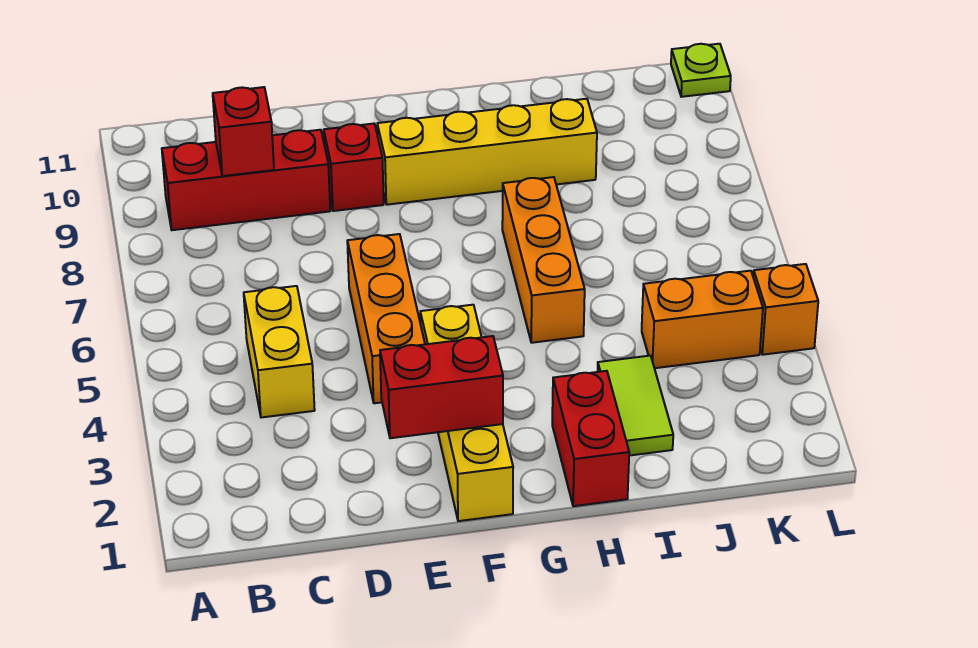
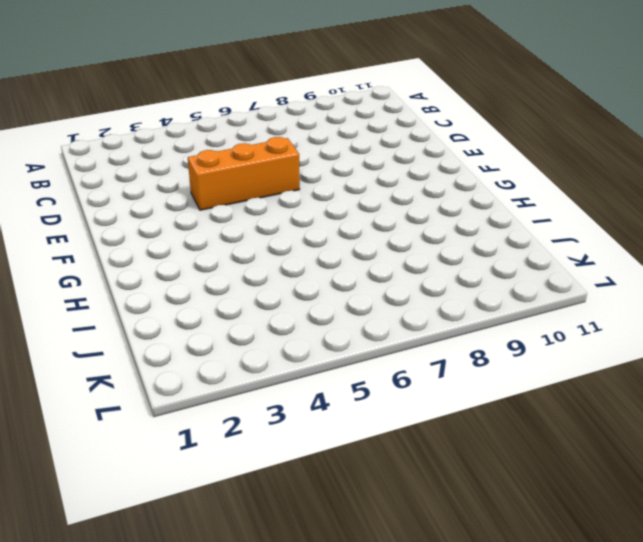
none -> red 1x3 brick [162,130,330,230]
none -> yellow 1x2 brick [244,286,315,418]
none -> red 1x1 brick [324,124,384,211]

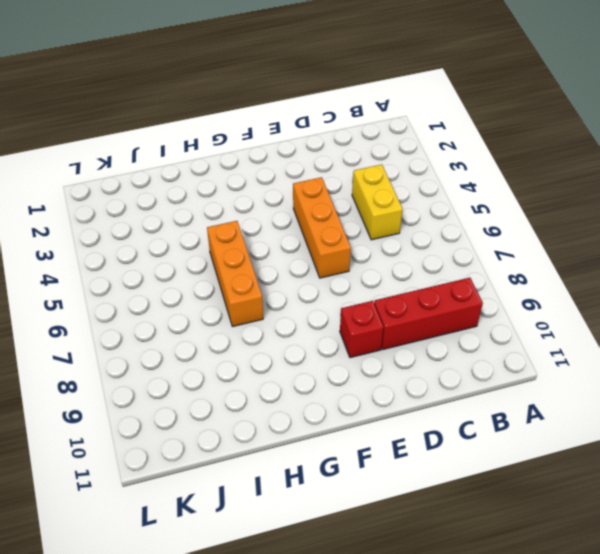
none -> yellow 1x4 brick [420,305,513,521]
none -> yellow 1x4 brick [377,99,597,205]
none -> red 1x2 brick [552,371,629,506]

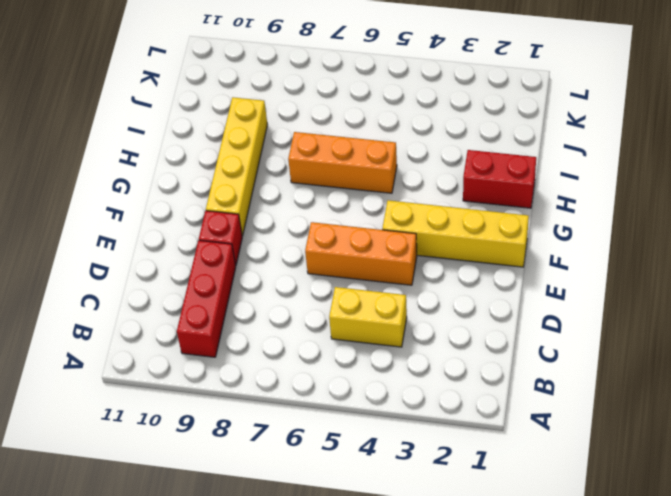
none -> lime 1x2 tile [598,356,673,456]
none -> orange 1x2 brick [642,271,763,368]
none -> orange 1x1 brick [753,264,818,355]

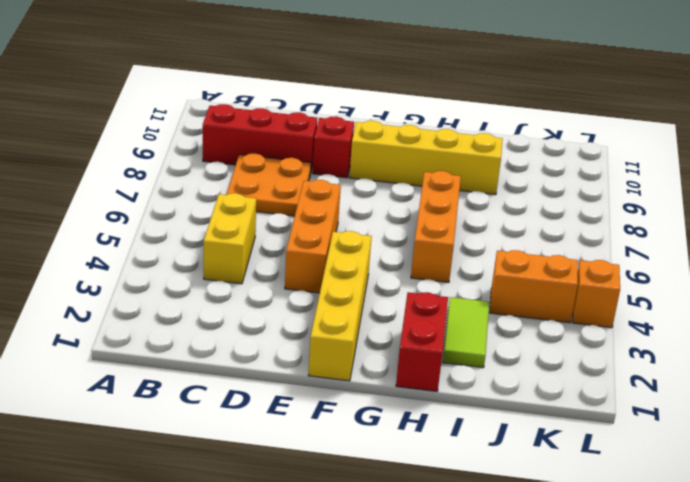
orange 2x2 plate [226,154,311,216] -> none
none -> lime 1x1 plate [671,44,731,97]
none -> red 1x1 brick [213,87,274,176]
none -> red 1x2 brick [380,336,503,438]

